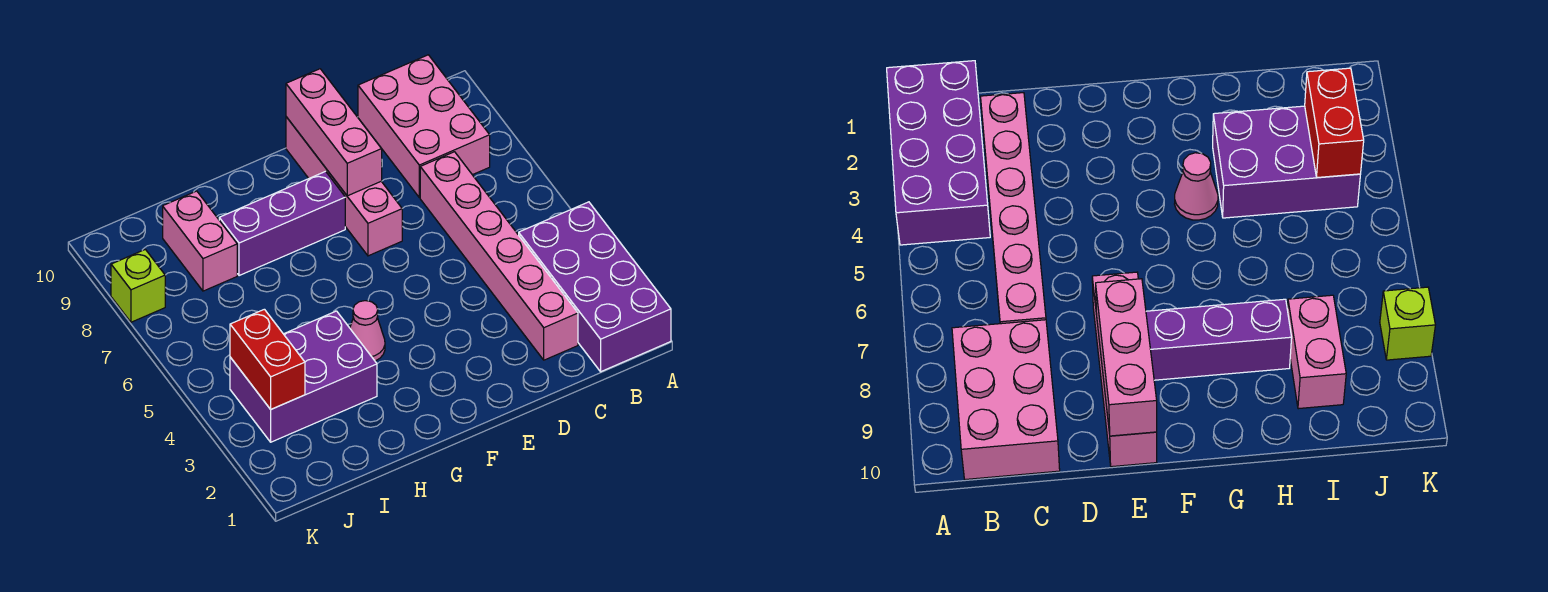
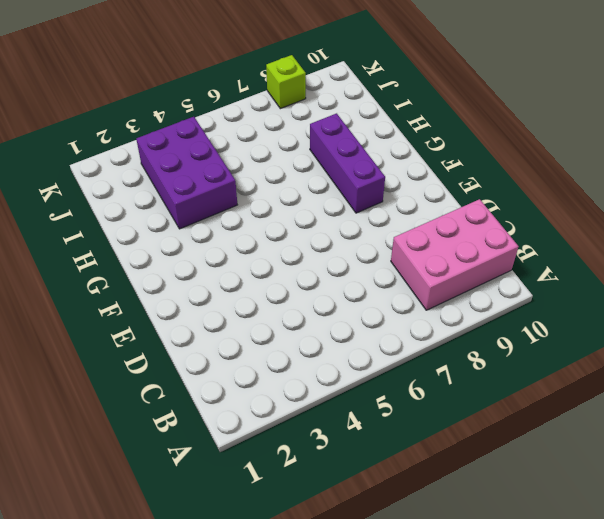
none -> purple 2x4 brick [519,202,671,372]
none -> pink 1x6 brick [420,152,578,360]

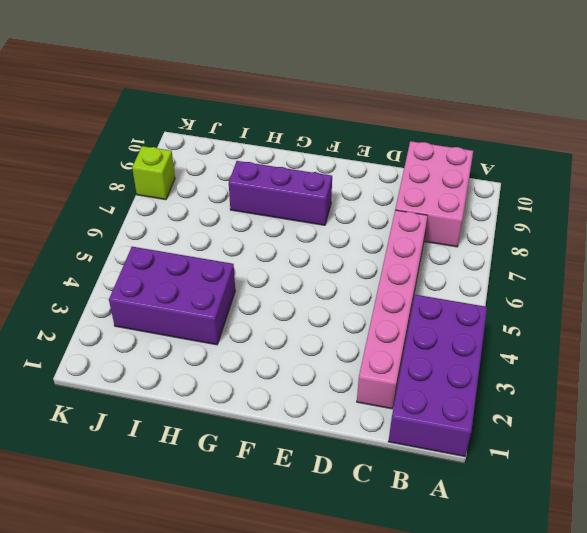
none -> pink 1x4 brick [286,117,402,256]
none -> pink 1x1 cone [350,301,385,361]

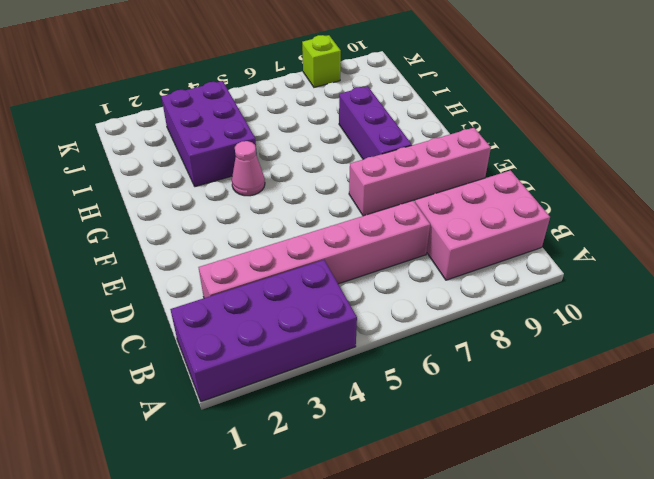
none -> pink 1x2 brick [163,191,237,291]
none -> pink 1x3 brick [286,69,382,196]

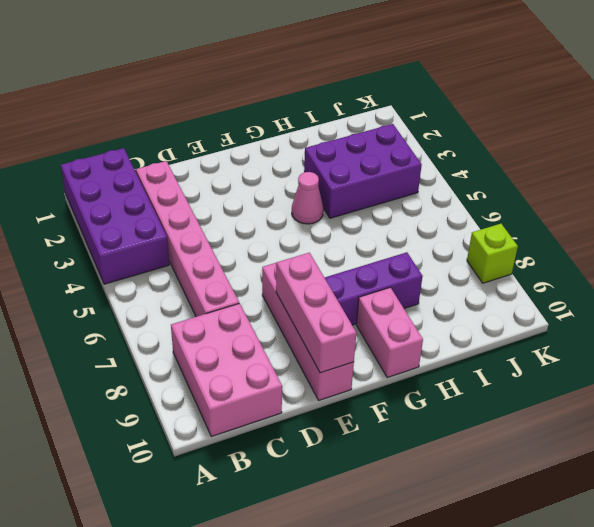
pink 1x2 brick [356,287,423,378] -> pink 1x2 brick moved to [163,191,237,291]
none -> red 1x2 brick [230,309,305,409]

